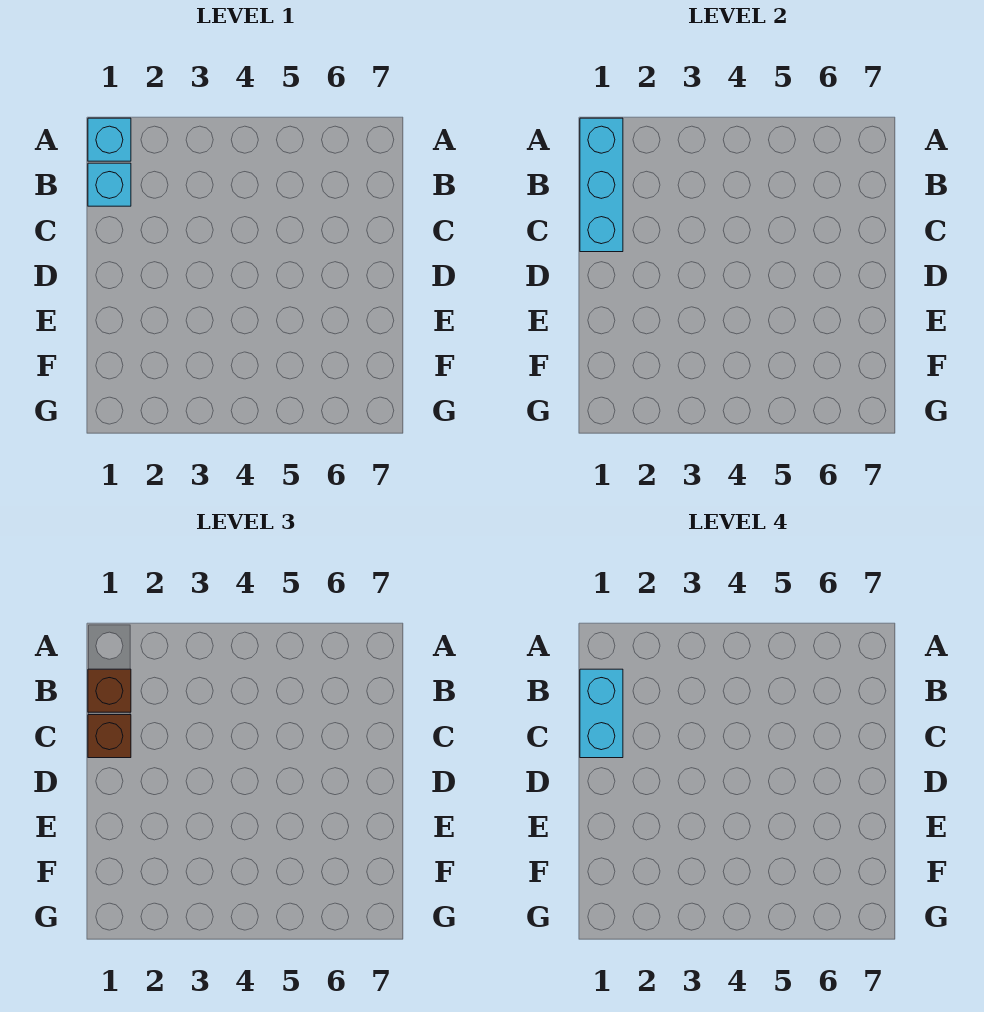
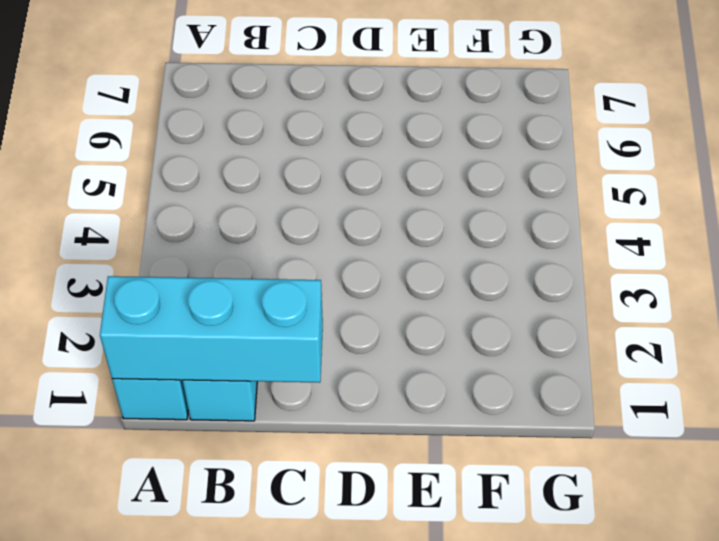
none -> brown 1x1 brick [88,669,131,712]
none -> brown 1x1 brick [88,715,131,758]

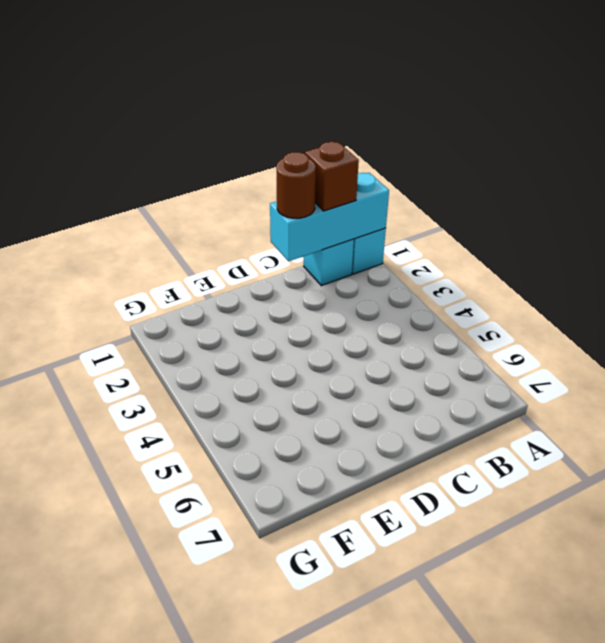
brown 1x1 round brick [276,152,316,218] -> brown 1x1 brick [88,715,131,758]
none -> cyan 1x2 brick [580,669,623,758]

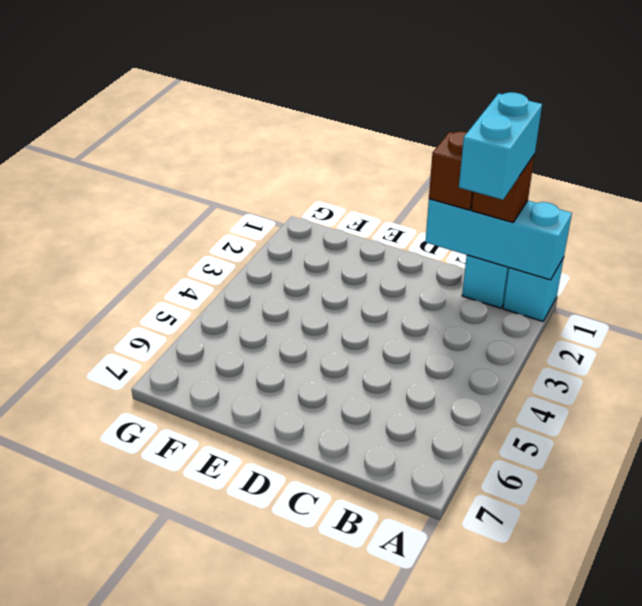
cyan 1x2 brick [459,92,542,200] -> cyan 1x2 brick turned to [580,669,623,758]

